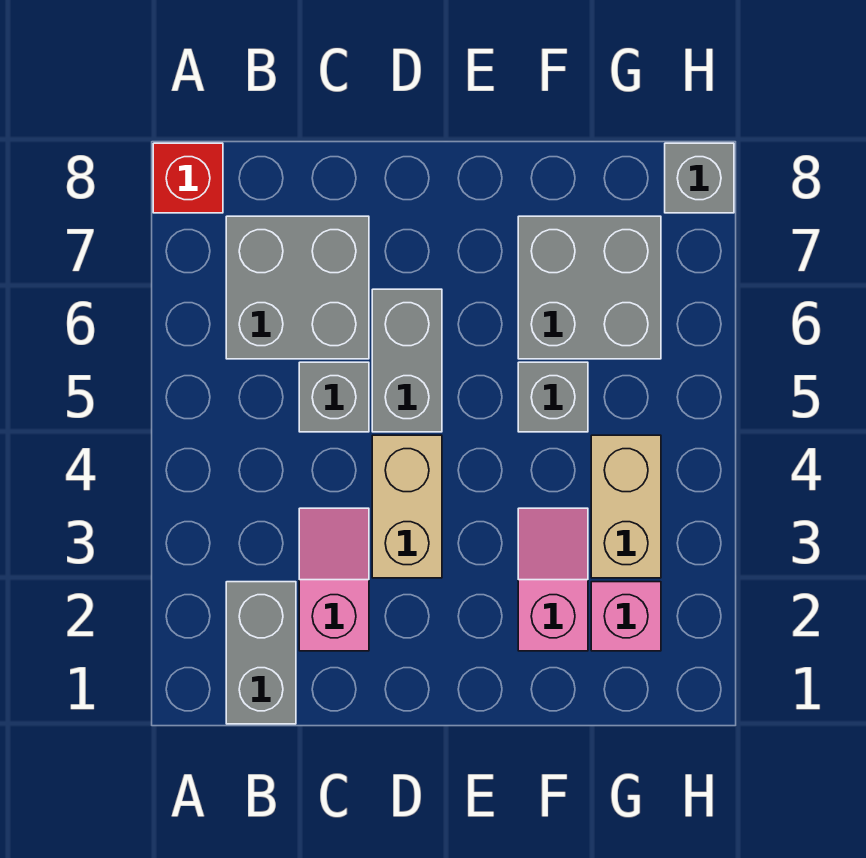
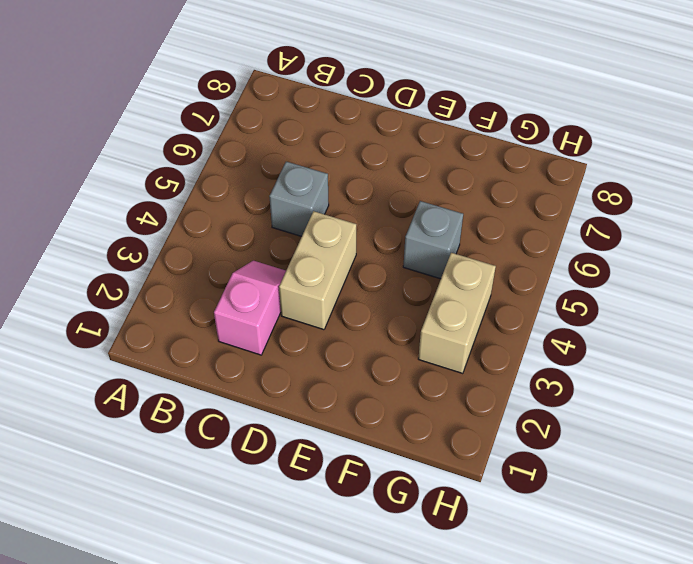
none -> red 1x1 brick [153,143,223,213]
none -> grey 1x2 brick [226,582,296,724]
none -> grey 2x2 brick [226,216,369,359]

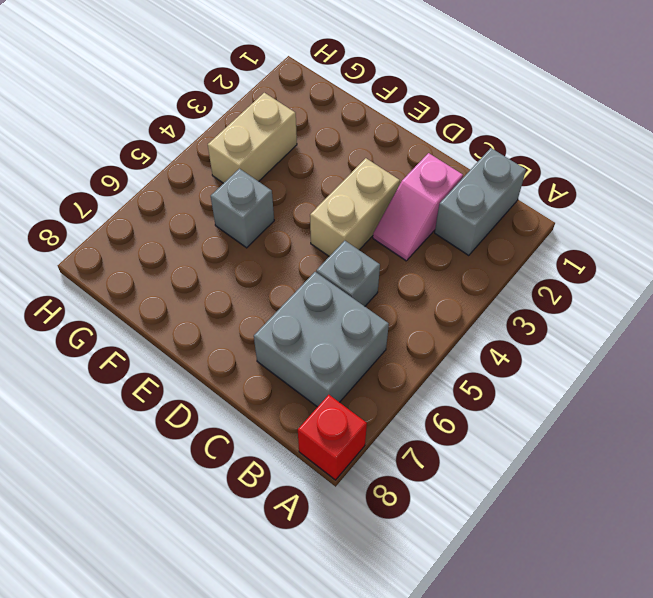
none -> grey 1x2 brick [372,289,442,432]
none -> pink 1x2 slope [518,508,588,651]
none -> grey 2x2 brick [518,216,661,359]

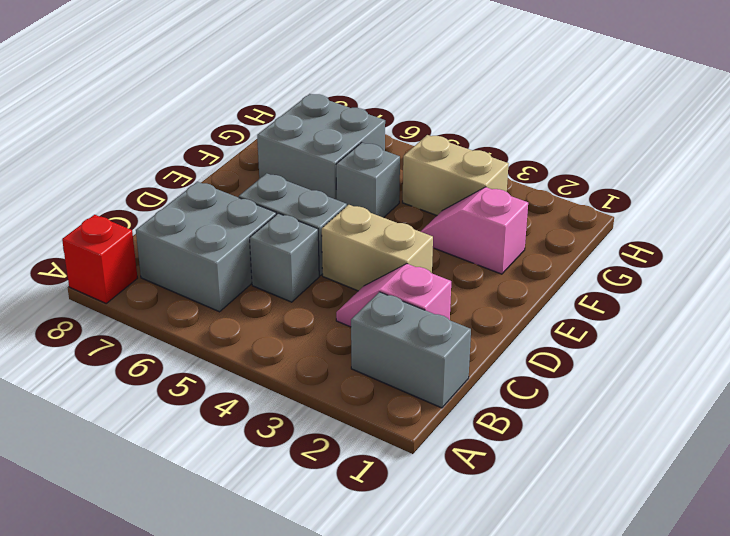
none -> pink 1x1 brick [591,582,661,651]
none -> grey 1x1 brick [665,143,734,213]

